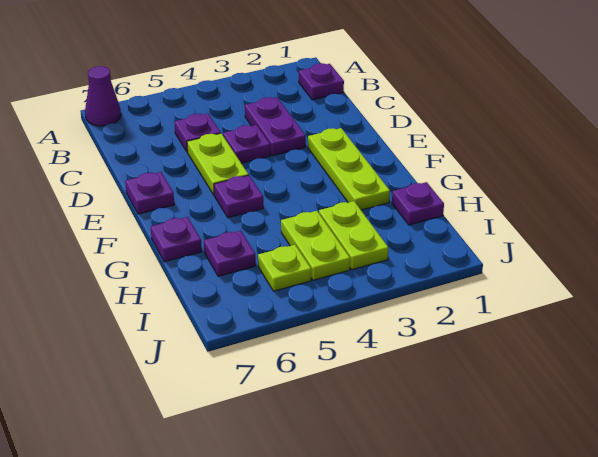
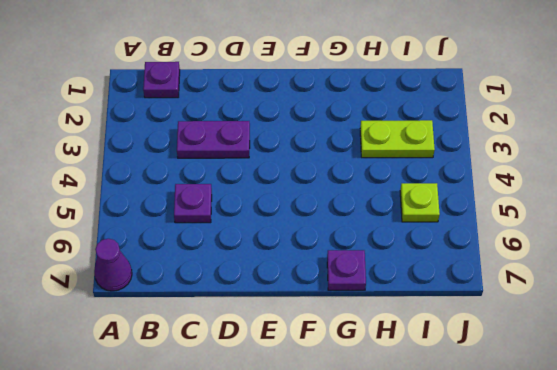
none -> purple 1x1 plate [223,125,270,163]
none -> lime 1x2 plate [187,133,248,195]
none -> lime 1x3 plate [308,128,390,210]

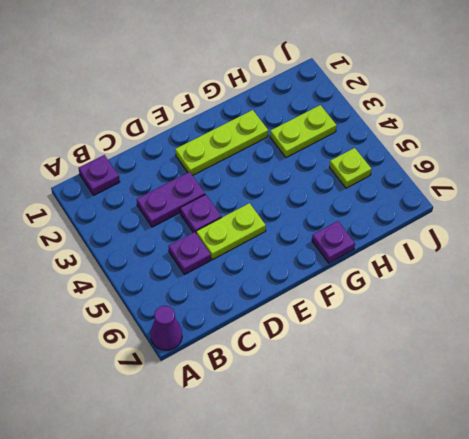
none -> purple 1x1 plate [125,172,174,214]
none -> purple 1x1 plate [214,175,263,218]
none -> purple 1x1 plate [392,182,444,225]

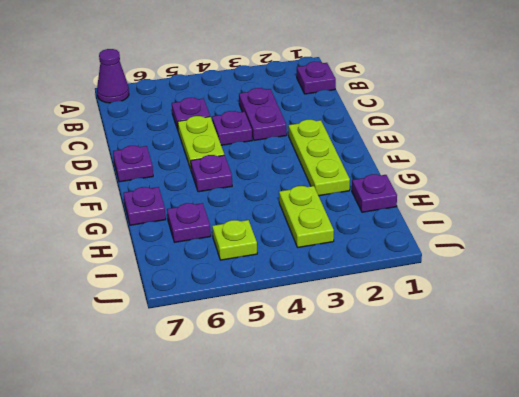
none -> lime 1x2 plate [281,211,350,280]

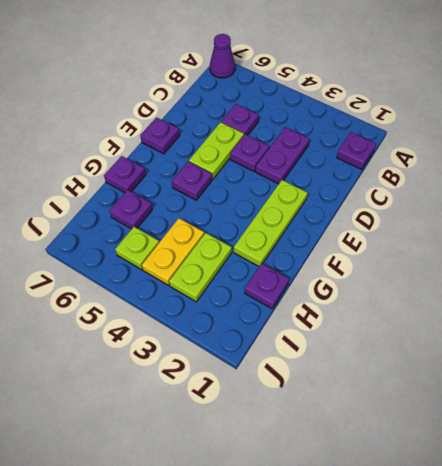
yellow 1x2 plate [142,218,204,285] -> lime 1x2 plate [281,211,350,280]

